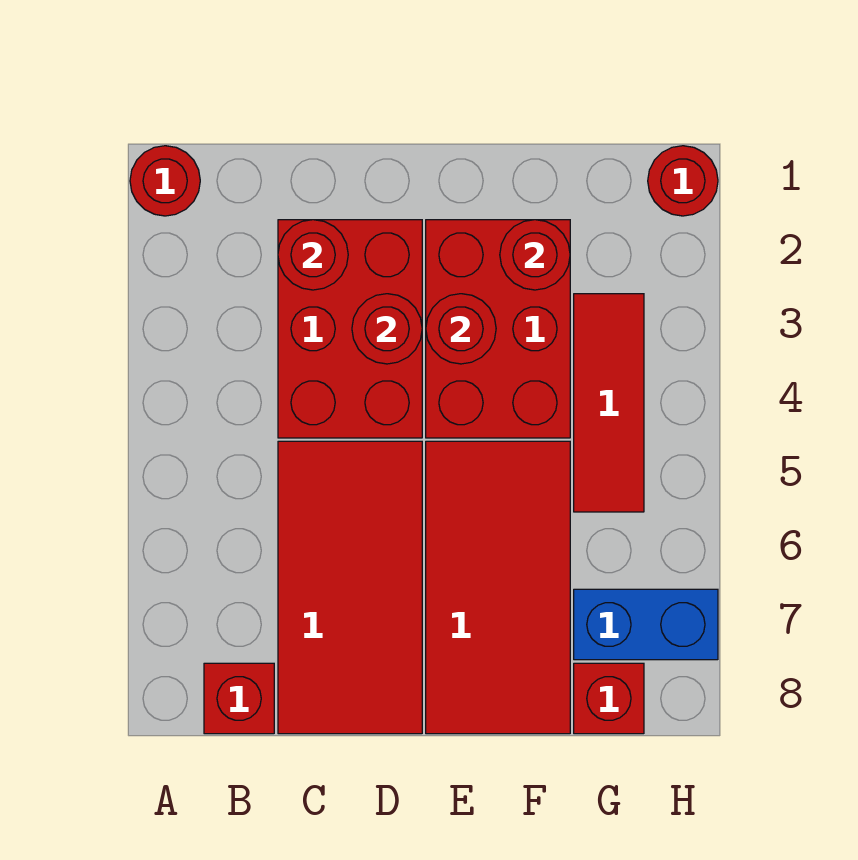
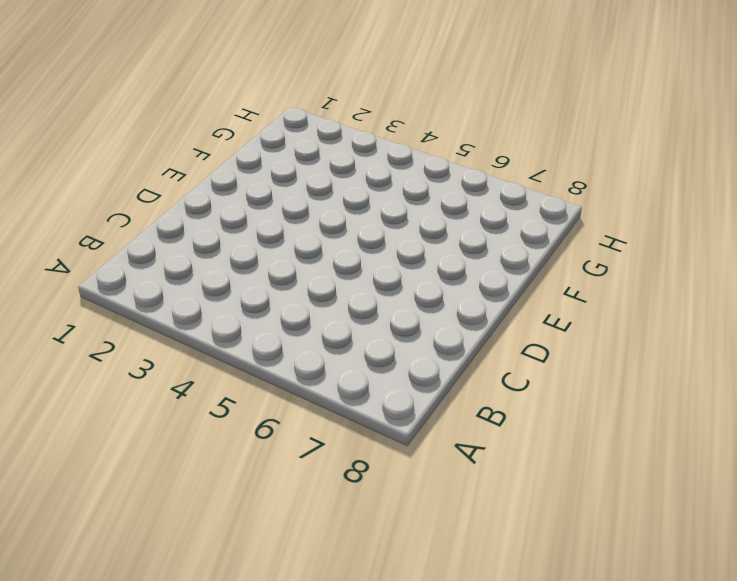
none -> red 1x1 round brick [130,146,200,216]
none -> red 1x1 brick [204,663,274,734]
none -> red 2x3 brick [278,220,422,438]

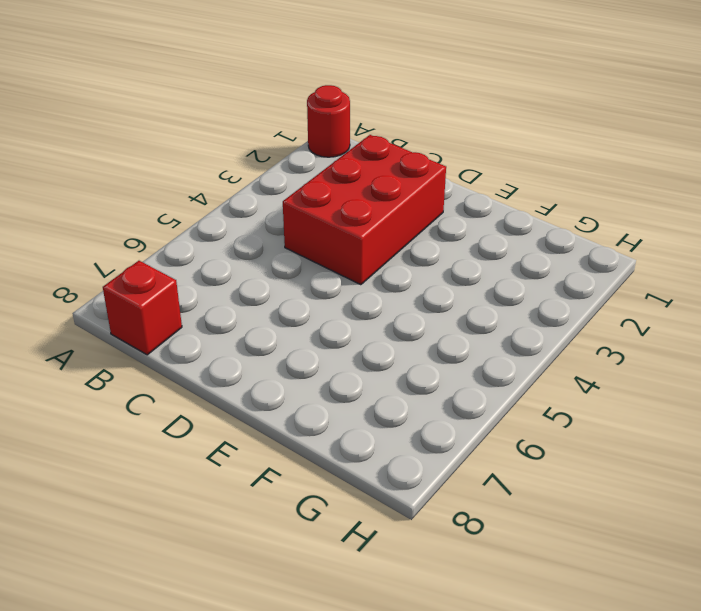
none -> red 2x4 tile [278,441,422,734]
none -> red 2x3 brick [426,220,570,438]
none -> red 2x4 tile [426,441,570,734]

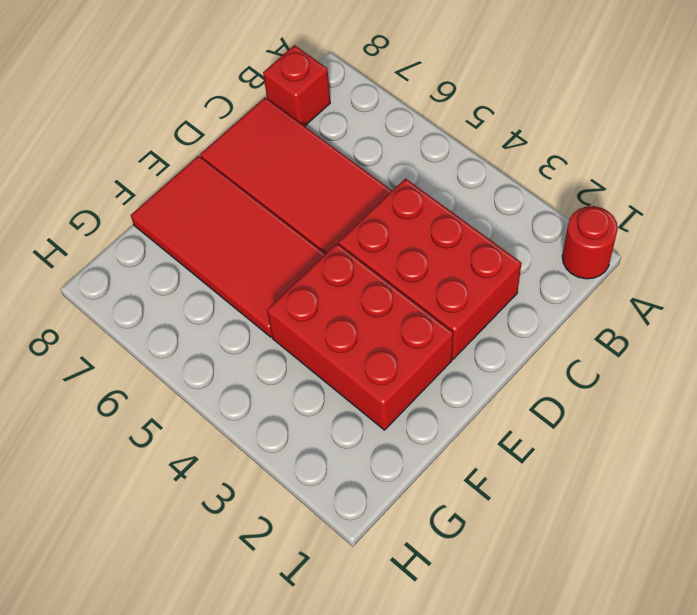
none -> red 1x3 tile [574,294,644,512]
none -> blue 1x2 brick [574,589,718,660]
none -> red 1x1 brick [574,663,644,734]

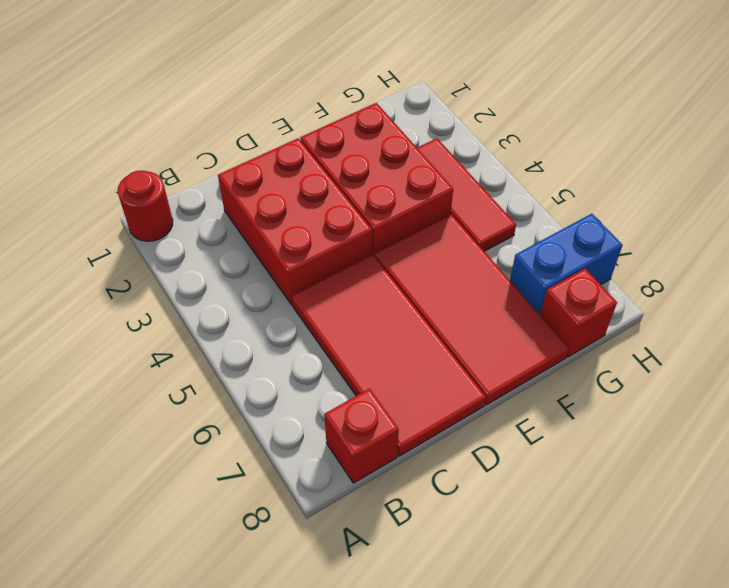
none -> red 1x1 round brick [648,146,718,216]
none -> red 1x1 round brick [278,220,348,290]
none -> red 1x1 round brick [352,294,422,364]

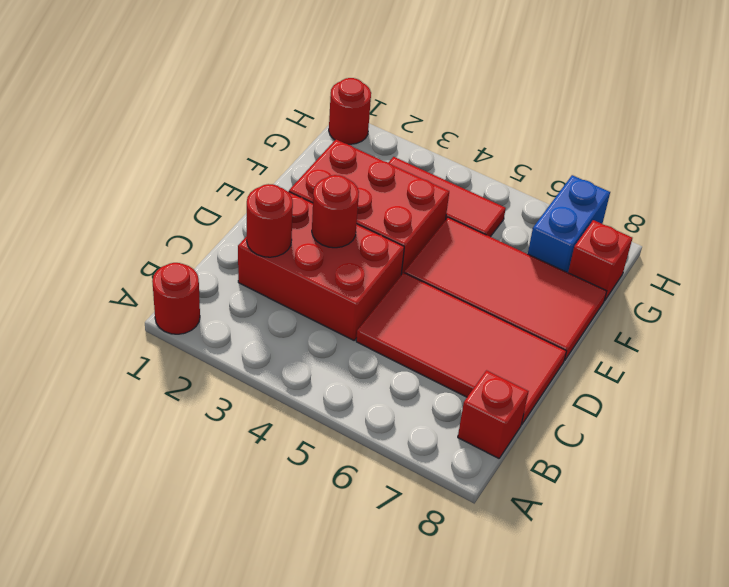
none -> red 1x1 round brick [426,294,496,364]
none -> red 1x1 round brick [500,220,570,290]

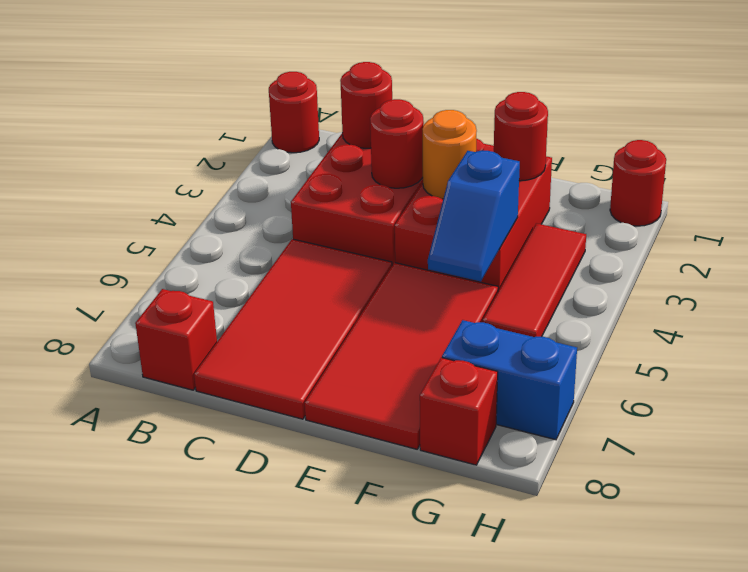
orange 1x1 round brick [423,110,477,199] -> red 1x1 round brick [426,294,496,364]
blue 1x2 slope [428,151,520,282] -> none

